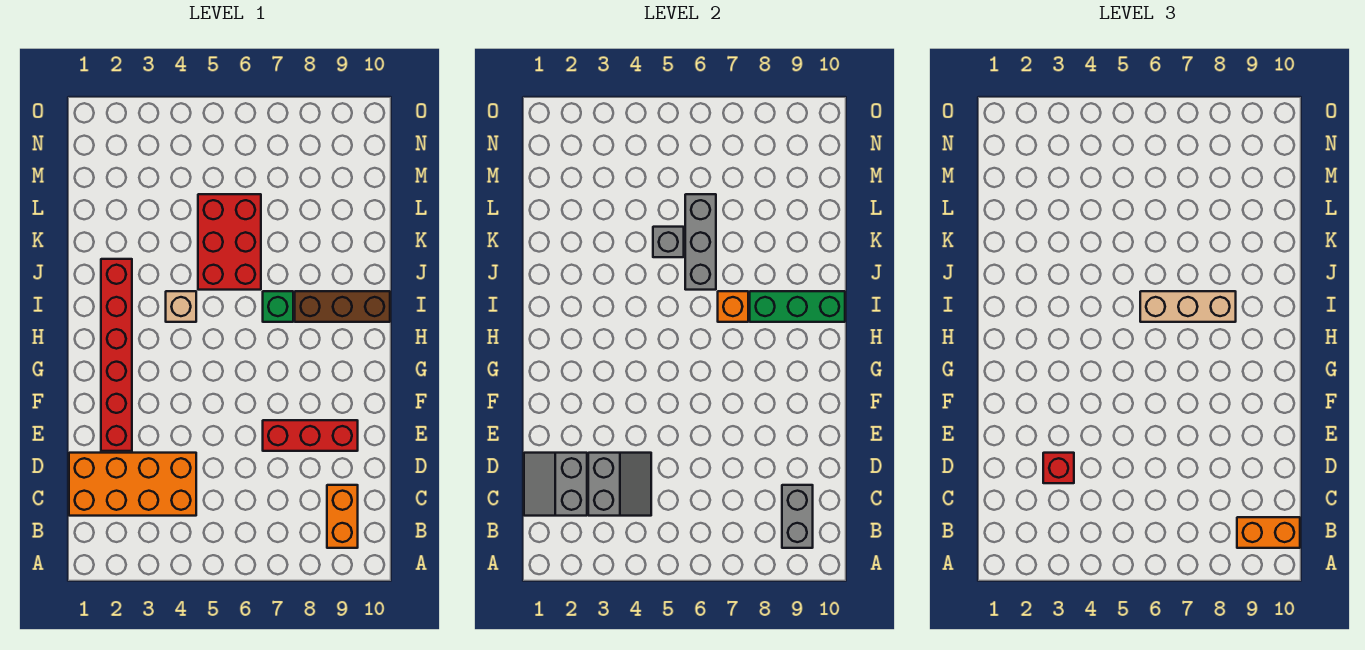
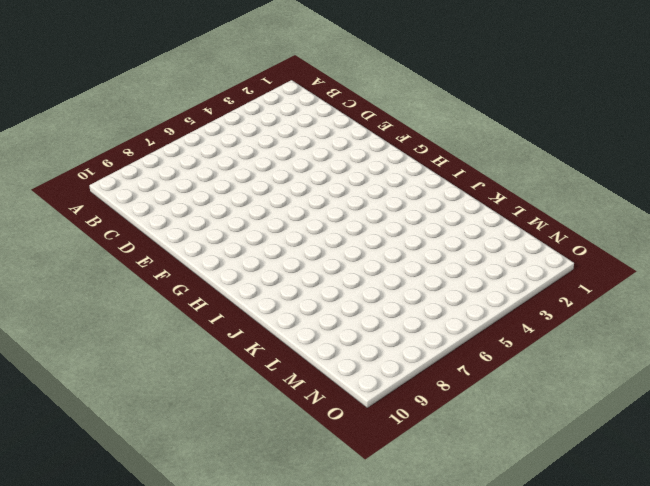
none -> orange 1x2 brick [327,485,358,548]
none -> orange 2x4 brick [69,453,196,516]
none -> red 1x6 brick [101,259,132,451]

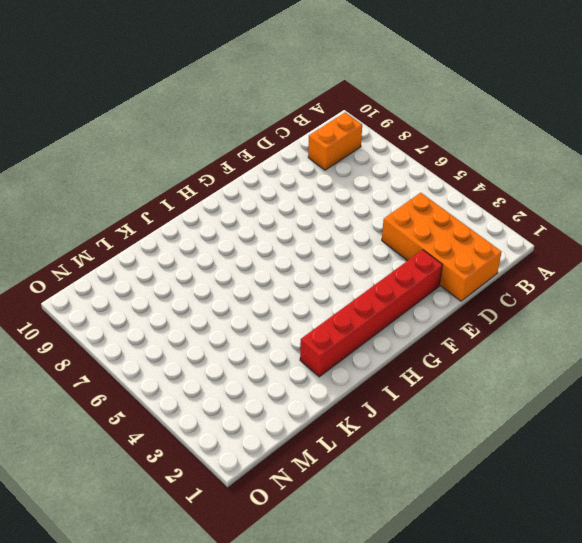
none -> red 1x3 brick [263,420,358,451]
none -> tan 1x1 brick [166,291,196,322]
none -> green 1x1 brick [263,291,293,322]

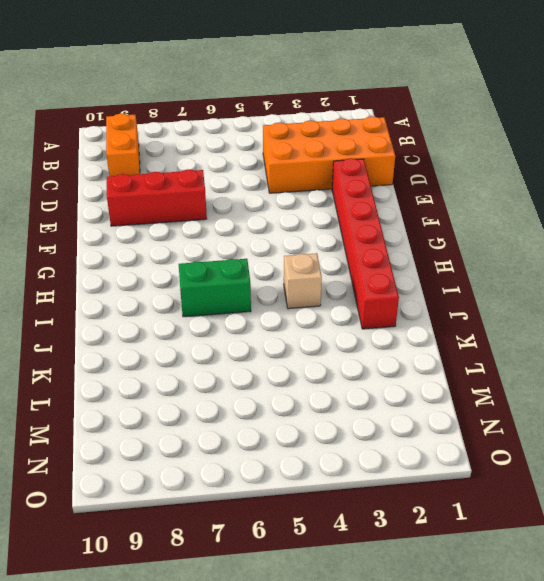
green 1x2 brick [179,259,251,317] -> green 1x1 brick [263,291,293,322]
none -> brown 1x3 brick [295,291,390,322]
none -> red 2x3 brick [198,194,261,290]
none -> grey 1x2 brick [782,485,813,548]

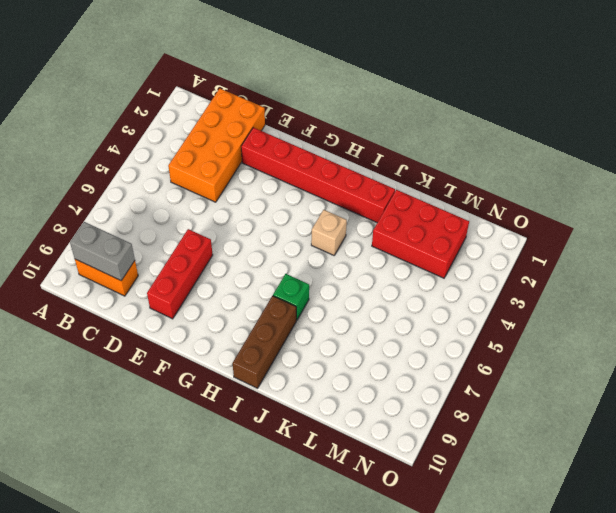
red 2x3 brick [372,190,469,278] -> red 2x3 brick moved to [198,194,261,290]
none -> grey 2x2 slope [524,453,587,516]
none -> grey 2x2 slope [588,453,651,516]
none -> orange 1x1 brick [718,291,748,322]

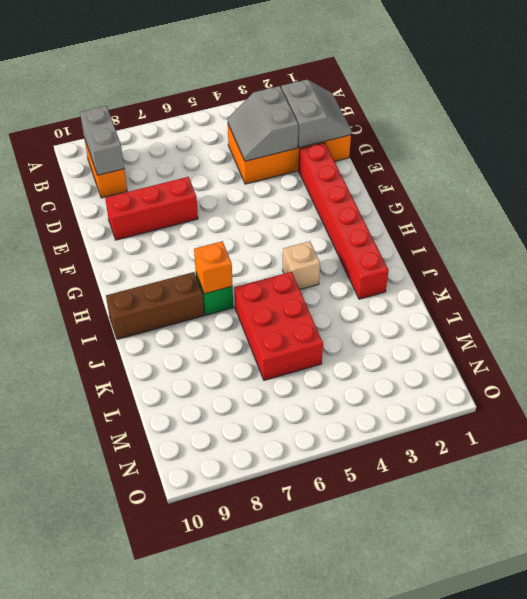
none -> green 1x3 brick [750,291,845,322]
none -> grey 1x3 brick [685,194,716,290]
none -> grey 1x1 brick [653,227,684,257]

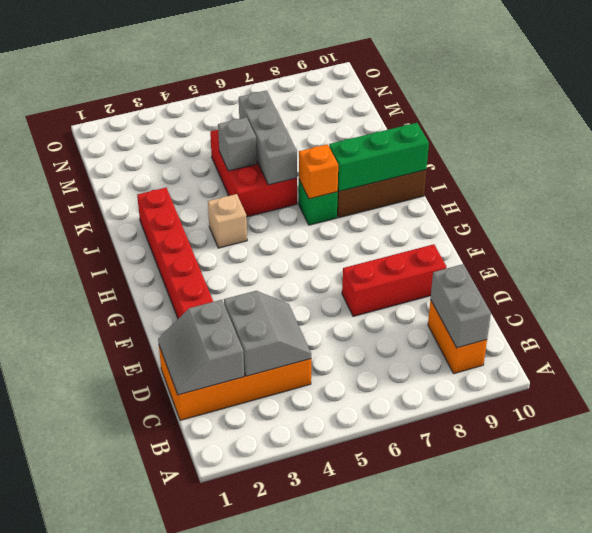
none -> orange 1x2 brick [1237,517,1300,548]
none -> red 1x1 brick [1043,453,1074,483]
none -> tan 1x3 brick [1140,291,1236,322]

